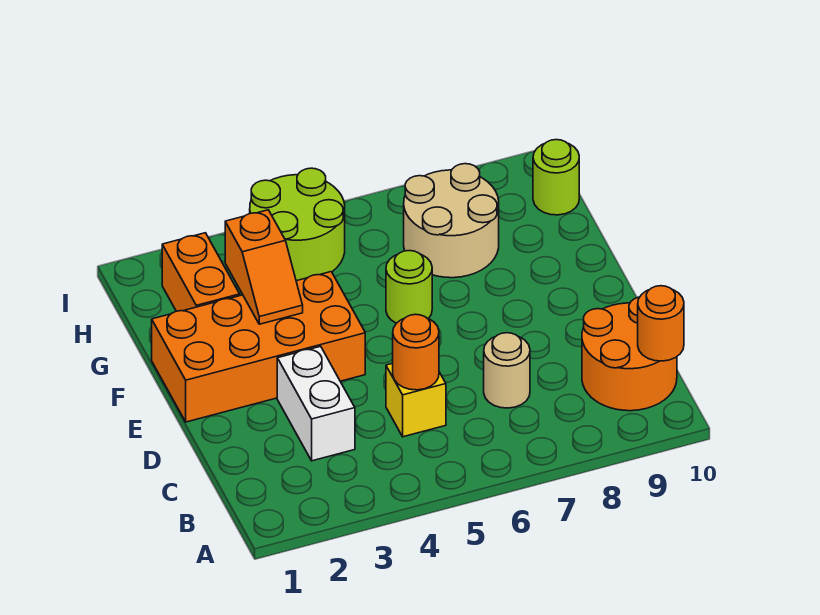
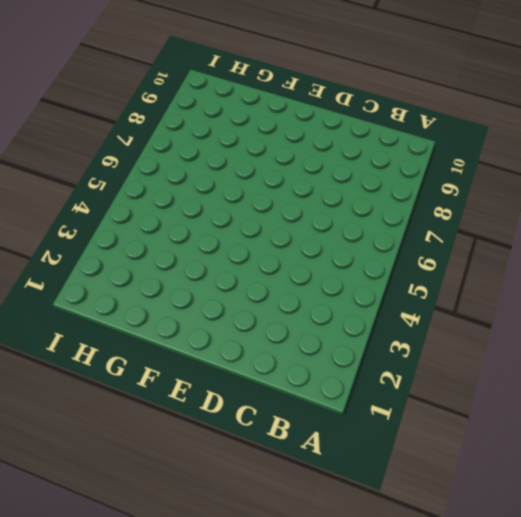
none -> orange 2x2 round brick [582,297,677,411]
none -> white 1x2 brick [277,346,355,461]
none -> yellow 1x1 brick [386,363,446,437]

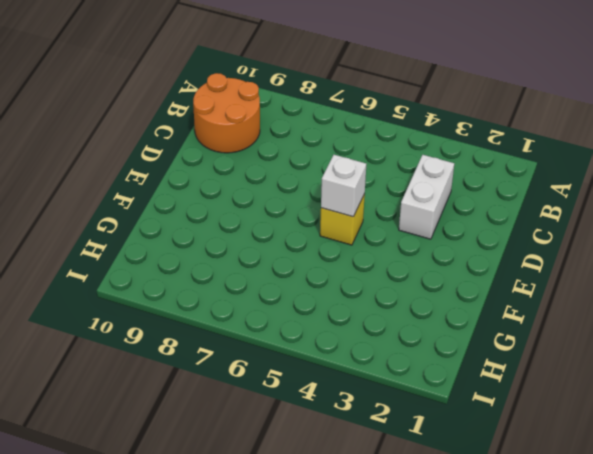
yellow 1x1 brick [320,194,365,245] -> yellow 1x1 brick moved to [386,363,446,437]
white 1x1 brick [321,155,366,217] -> none
none -> tan 1x1 round brick [484,333,530,408]
none -> orange 2x4 brick [152,272,365,422]
none -> lime 1x1 round brick [386,251,432,323]

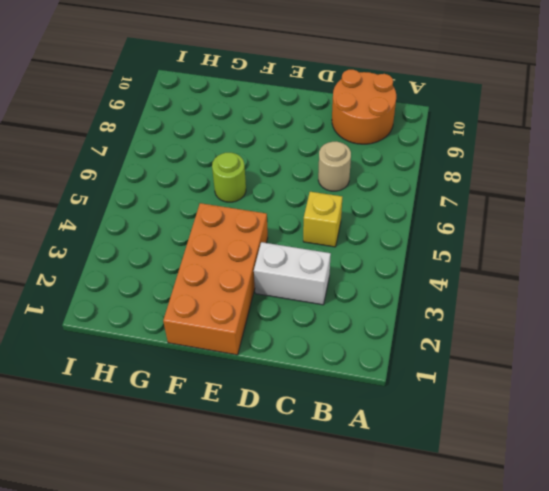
none -> orange 1x2 brick [162,233,240,311]
none -> tan 2x2 round brick [404,164,499,278]
none -> lime 2x2 round brick [250,168,345,281]

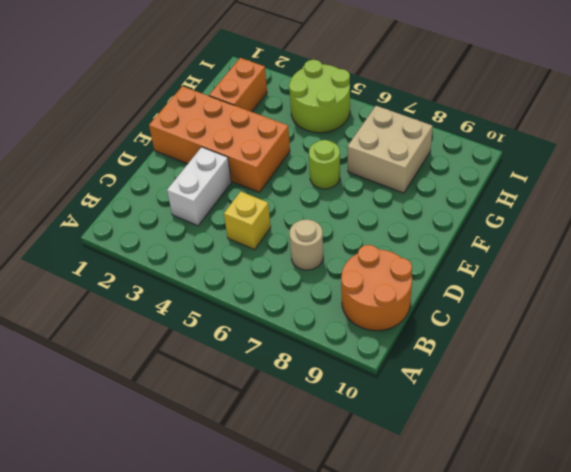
tan 2x2 brick [348,106,433,193] -> tan 2x2 round brick [404,164,499,278]
none -> lime 1x1 round brick [533,140,579,215]
none -> orange 1x1 round brick [638,286,684,361]
none -> orange 1x1 round brick [393,314,439,390]

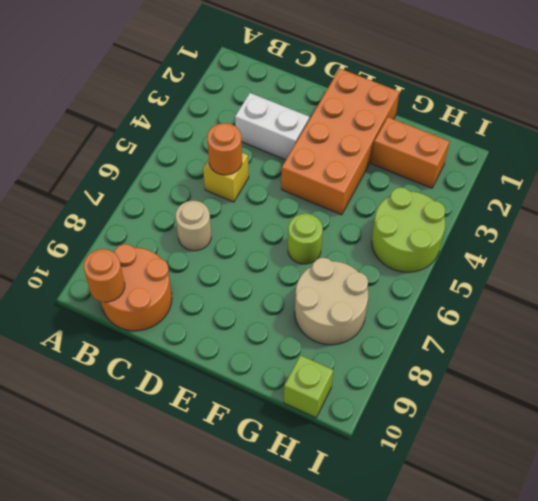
lime 1x1 brick [284,355,333,418] -> lime 1x1 round brick [533,140,579,215]
none -> orange 1x2 slope [225,210,303,324]

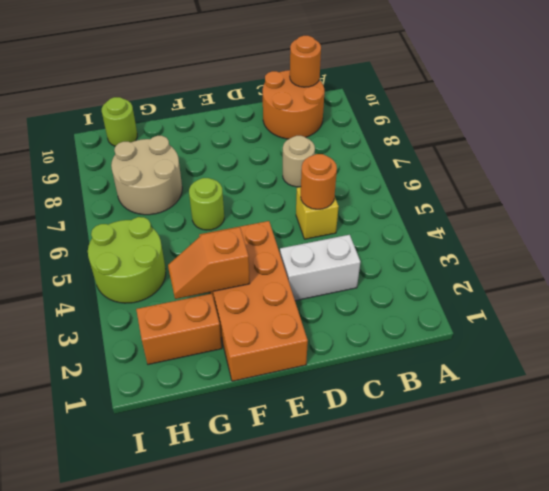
orange 1x2 slope [168,227,250,299] -> orange 1x2 slope turned to [225,210,303,324]

